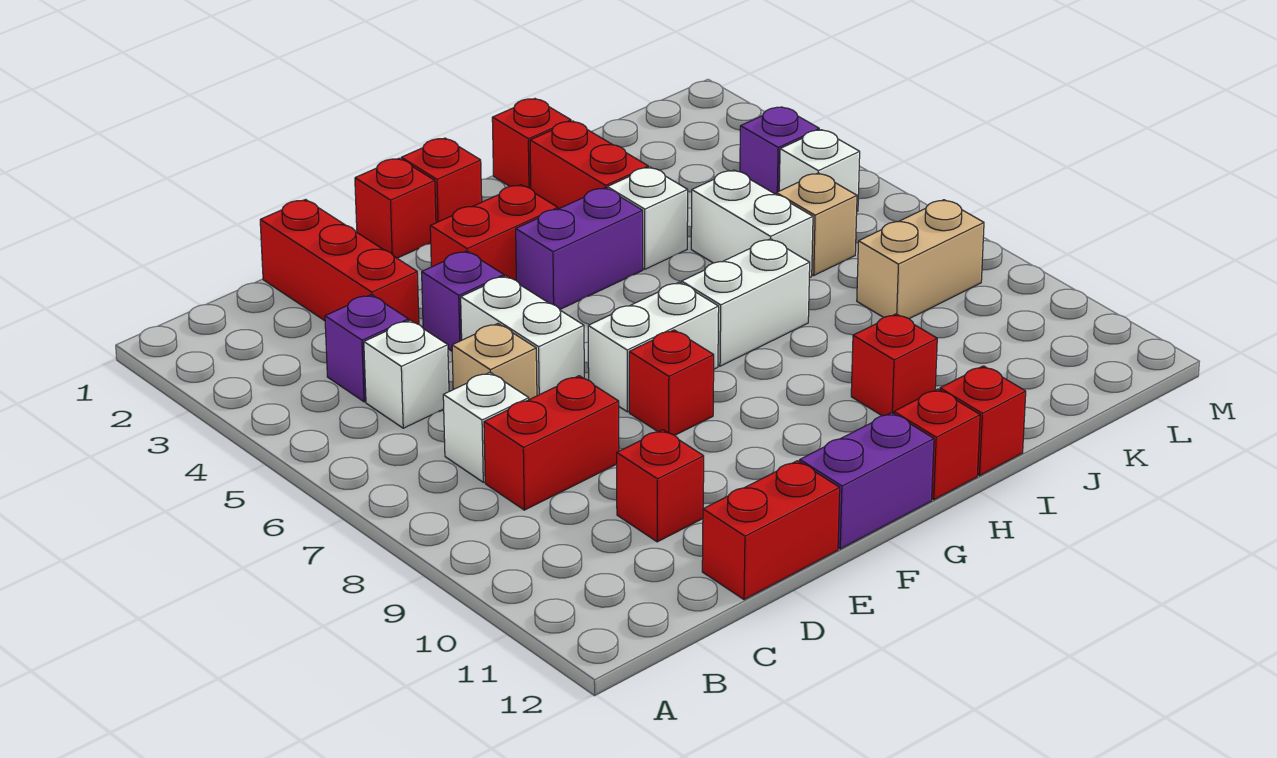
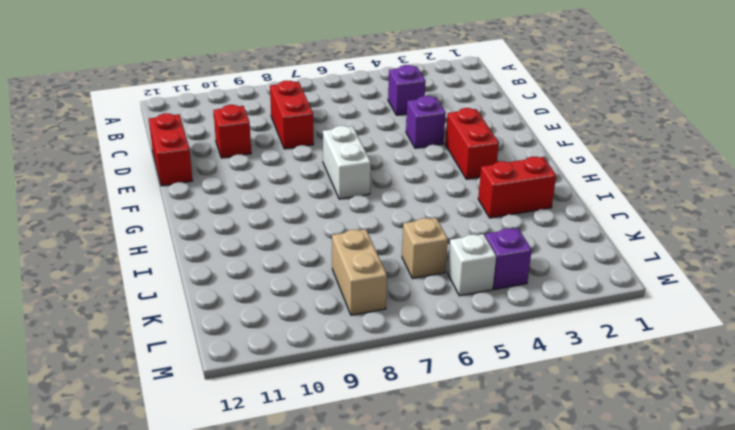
none -> white 1x1 brick [364,320,449,428]
none -> white 1x1 brick [443,372,529,482]
none -> red 1x3 brick [260,200,419,324]

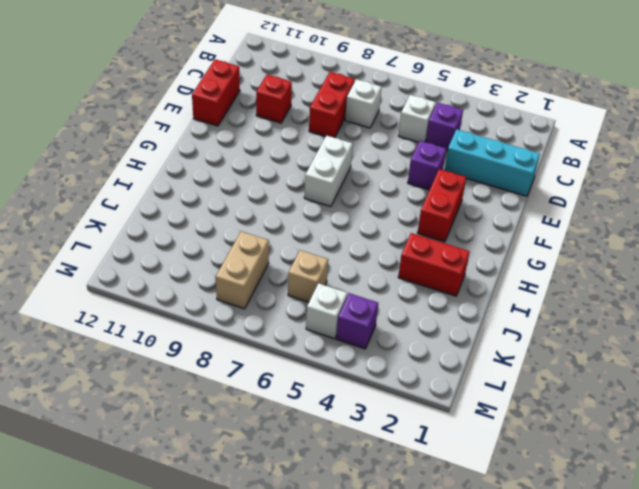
cyan 1x3 brick [444,129,540,196] -> red 1x3 brick [260,200,419,324]
none -> tan 1x1 brick [452,324,537,400]
none -> white 1x2 brick [461,276,584,396]
none -> red 1x1 brick [355,158,436,258]

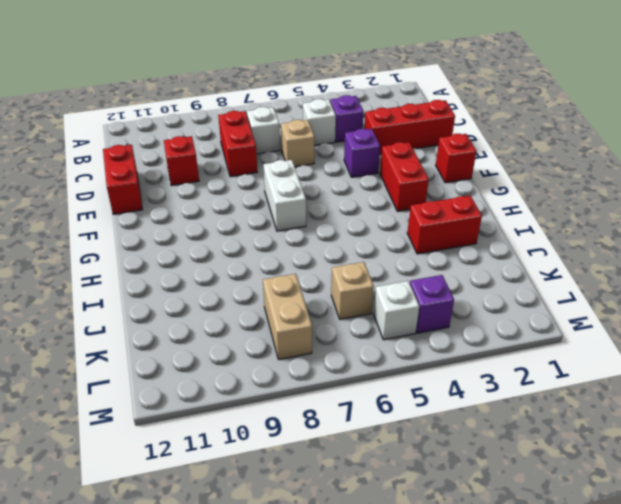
none -> white 1x2 brick [461,276,584,396]
none -> red 1x1 brick [629,330,714,435]
none -> purple 1x2 brick [800,413,934,549]

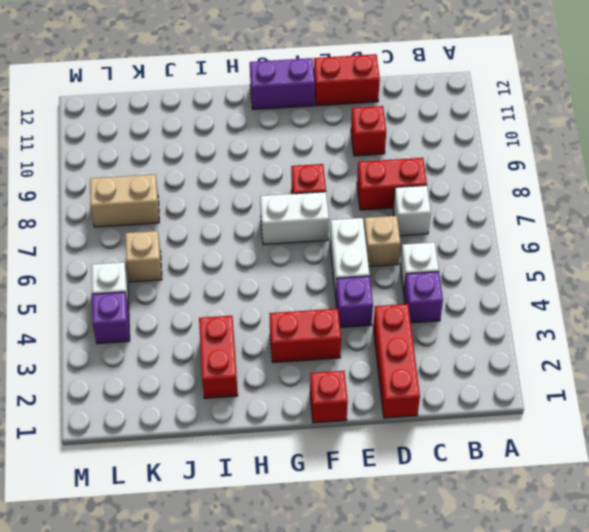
none -> red 1x1 brick [401,138,482,223]
none -> purple 1x2 brick [516,188,643,309]
none -> white 1x2 brick [682,239,810,366]

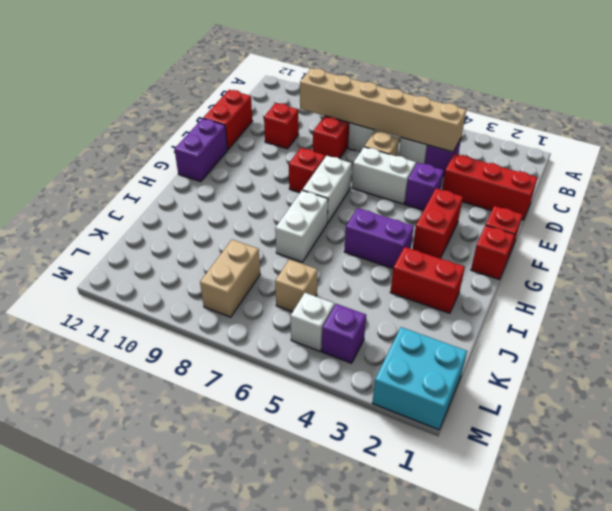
tan 1x6 brick [300,68,466,152] -> none
purple 1x2 brick [344,208,414,268] -> purple 1x2 brick turned to [516,188,643,309]
cyan 2x2 brick [372,327,467,430] -> none
none -> red 1x1 brick [894,389,980,500]
none -> red 1x1 brick [492,99,571,188]
none -> white 1x1 brick [607,167,688,269]

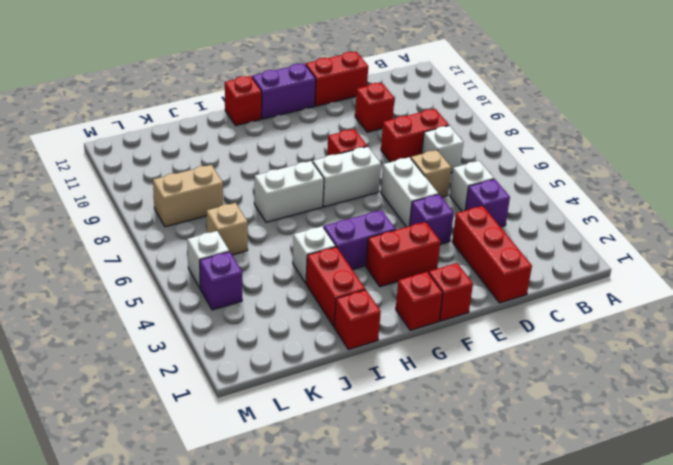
none -> red 1x1 brick [851,314,937,416]
none -> red 1x1 brick [940,366,1026,476]
none -> white 1x2 brick [691,170,813,278]

